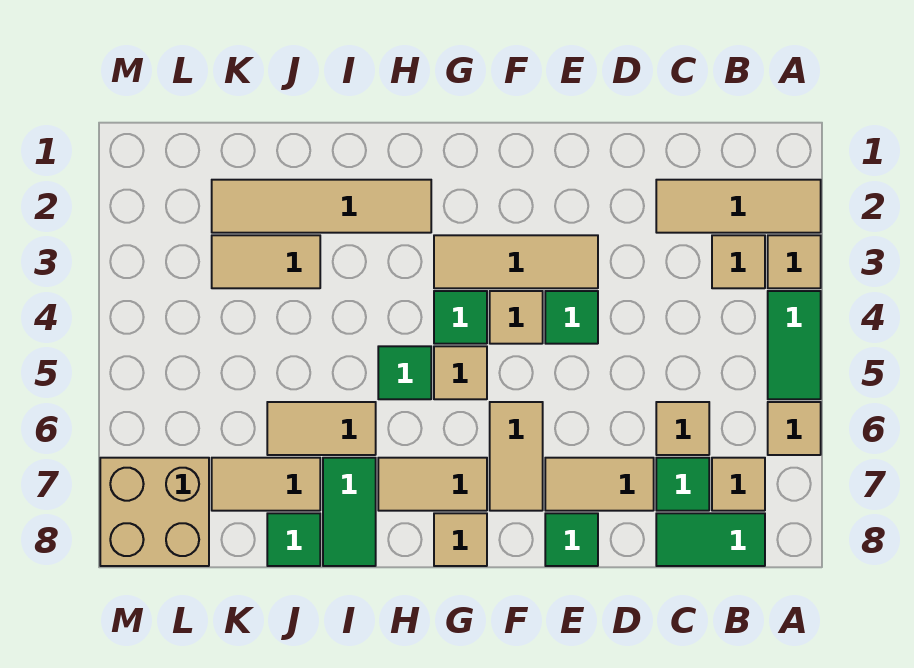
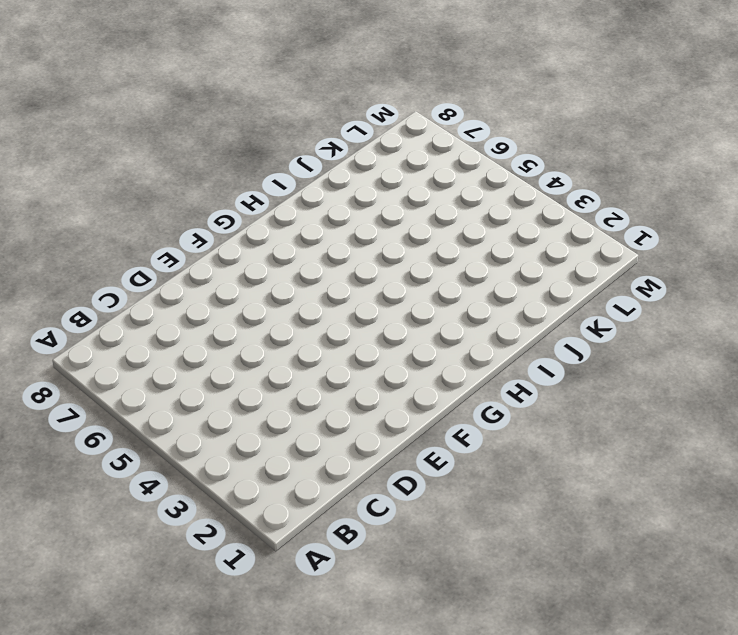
none -> tan 1x3 tile [656,180,821,233]
none -> tan 1x1 tile [768,235,821,288]
none -> green 1x2 tile [768,291,821,399]

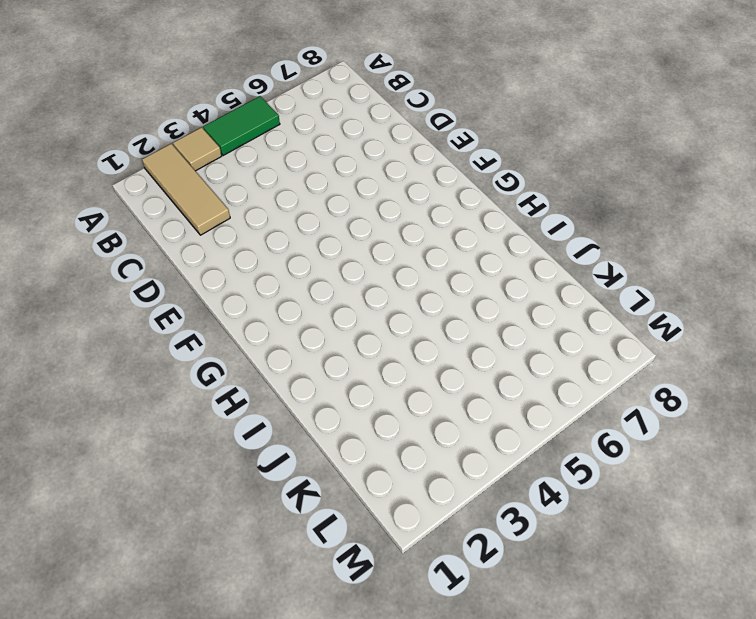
none -> tan 1x1 tile [768,402,821,455]
none -> tan 1x1 tile [712,235,765,288]
none -> tan 1x1 tile [712,458,765,511]

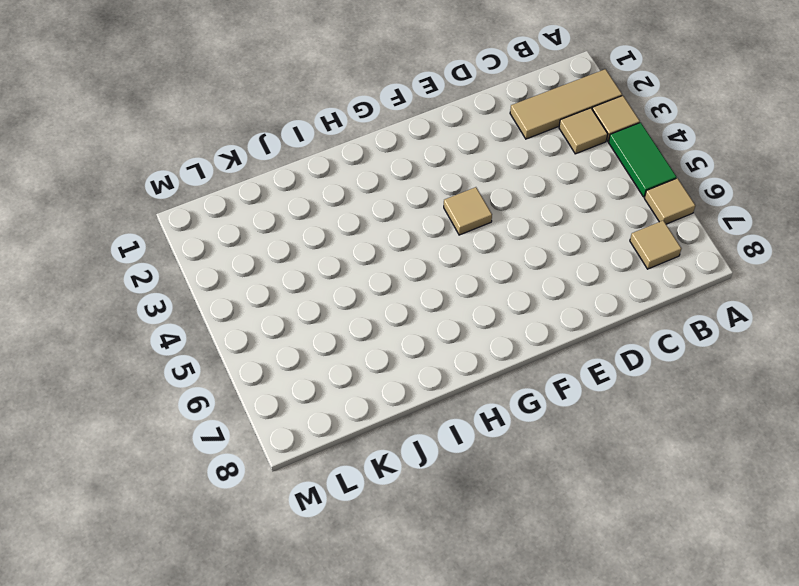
none -> green 1x2 tile [656,513,765,566]
none -> tan 1x1 tile [656,402,709,455]
none -> green 1x1 tile [656,458,709,511]

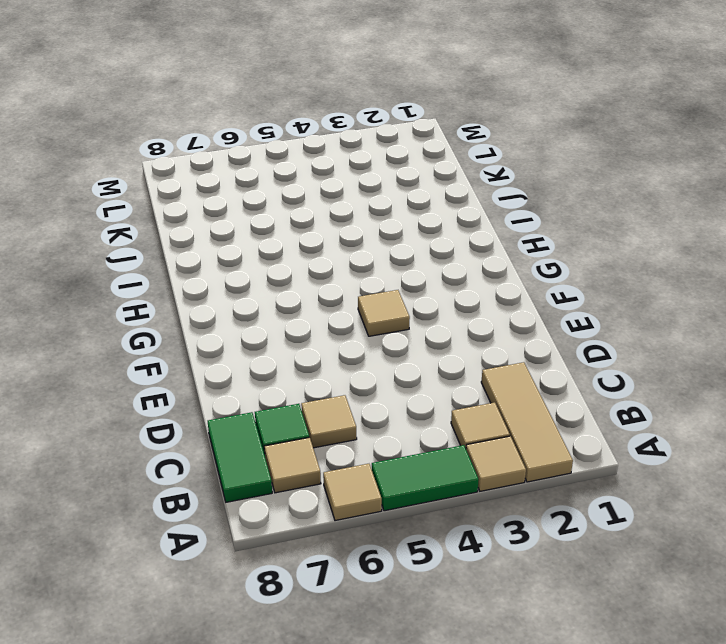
none -> tan 1x2 tile [545,458,654,511]
none -> tan 1x3 tile [434,235,598,288]
none -> green 1x1 tile [545,291,598,344]

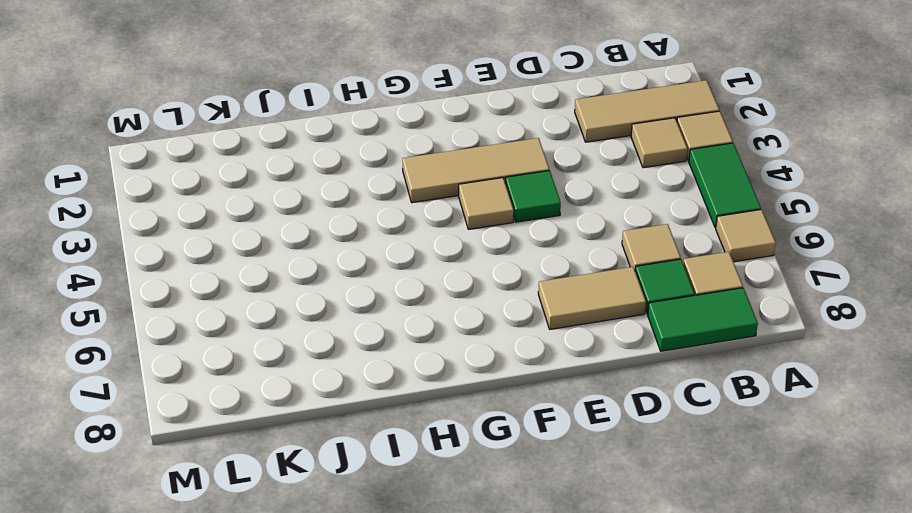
none -> green 1x1 tile [545,513,598,566]
none -> tan 1x2 tile [490,402,543,511]
none -> green 1x1 tile [434,291,487,344]

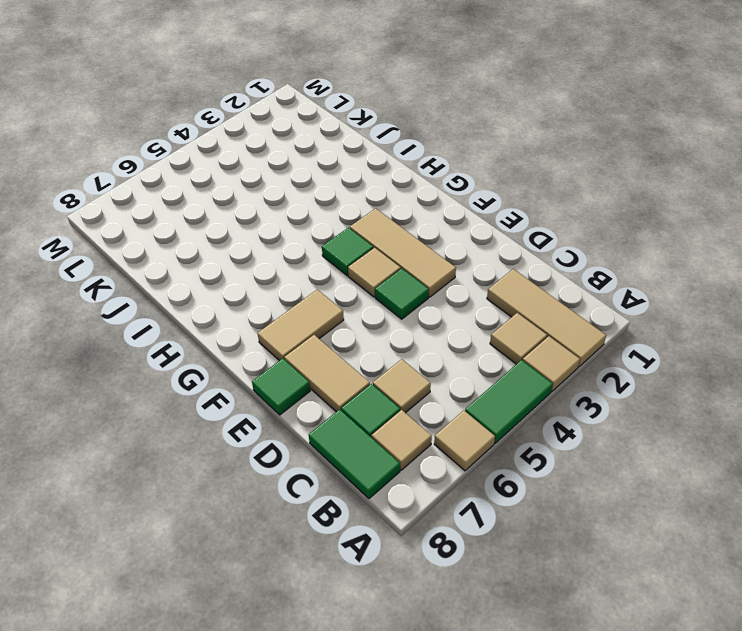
none -> tan 1x1 tile [434,346,487,399]
none -> tan 1x2 tile [378,458,487,511]
none -> tan 1x1 tile [434,513,487,566]

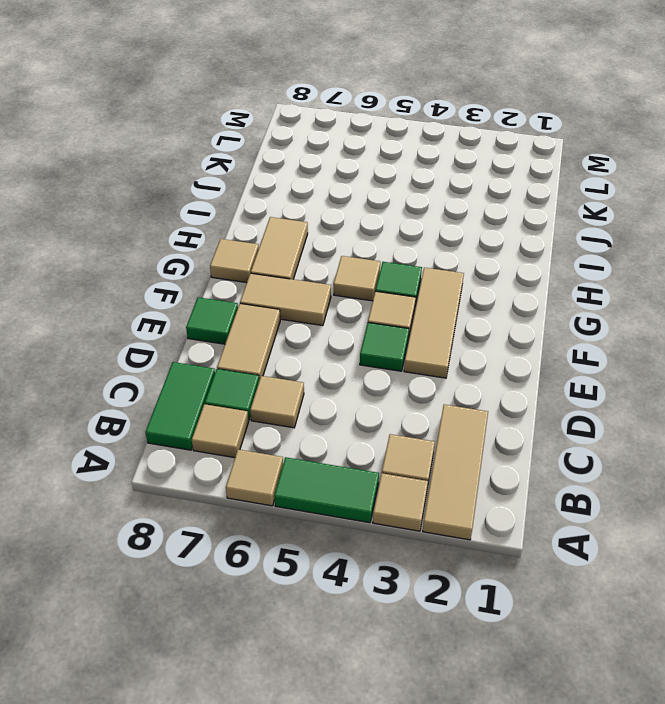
none -> tan 1x4 tile [212,180,431,233]
none -> green 1x1 tile [378,346,431,399]
none -> tan 1x2 tile [267,402,376,455]

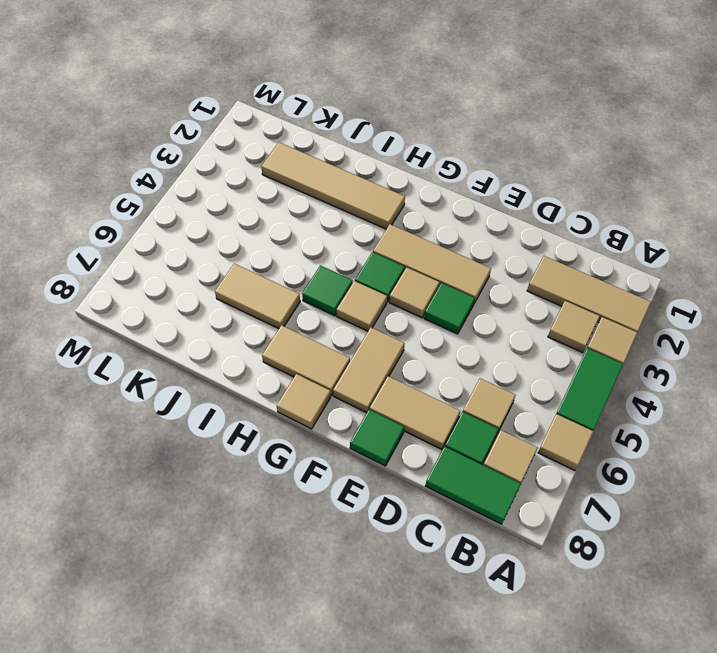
none -> green 1x2 tile [323,458,376,566]
none -> tan 1x2 tile [212,235,320,288]
none -> tan 1x2 tile [212,458,320,511]

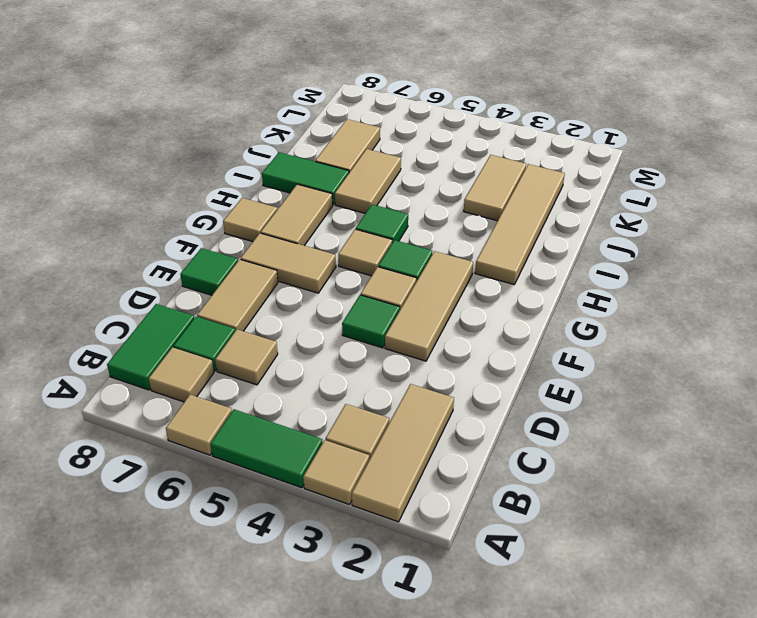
none -> green 1x1 tile [267,513,320,566]
none -> tan 2x2 brick [100,458,209,566]

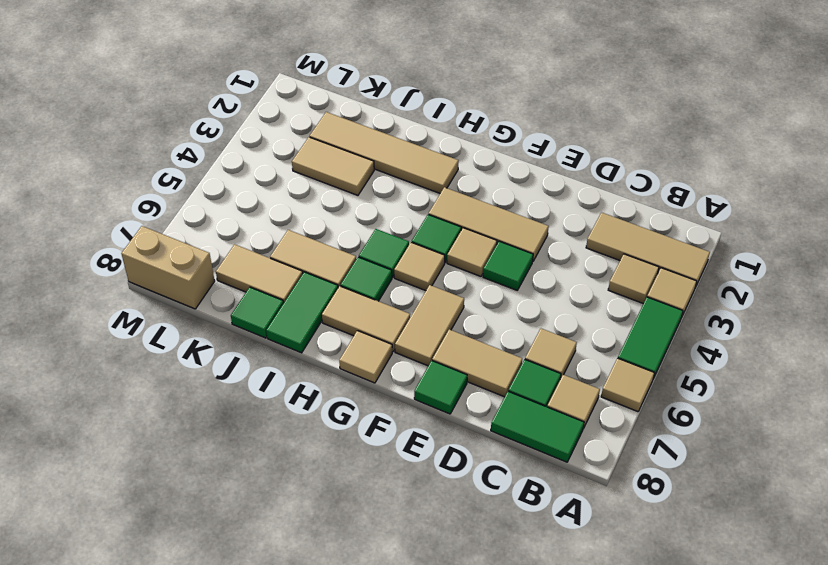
green 1x1 tile [341,257,392,301] -> none
tan 1x2 brick [121,226,215,309] -> tan 2x2 brick [100,458,209,566]

